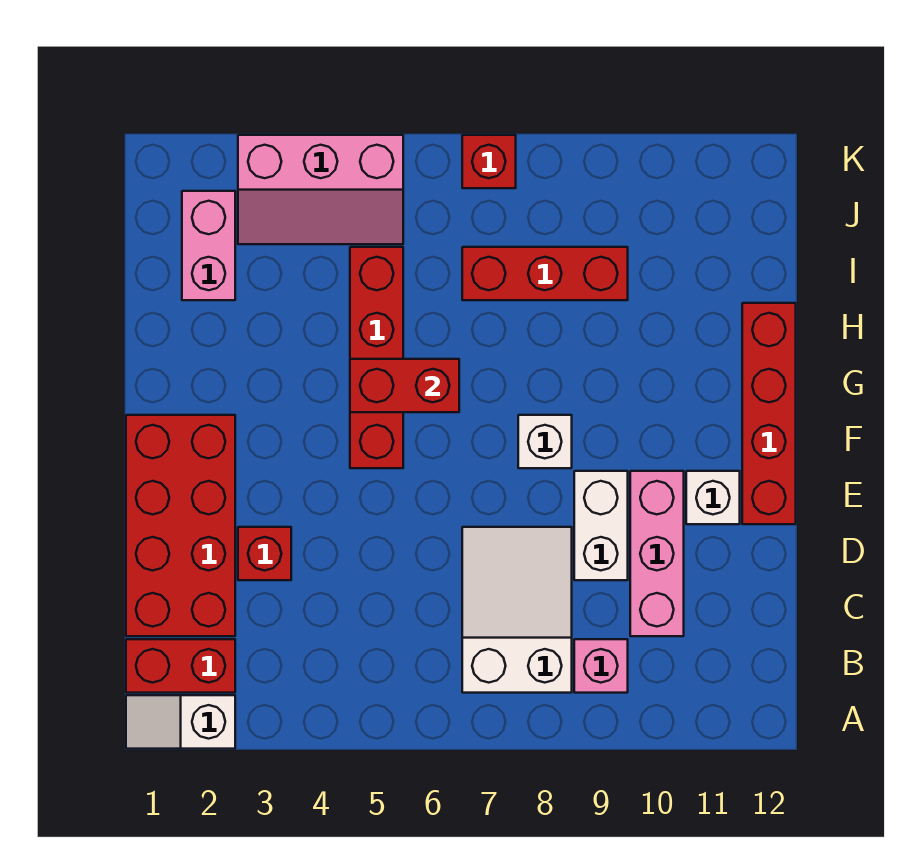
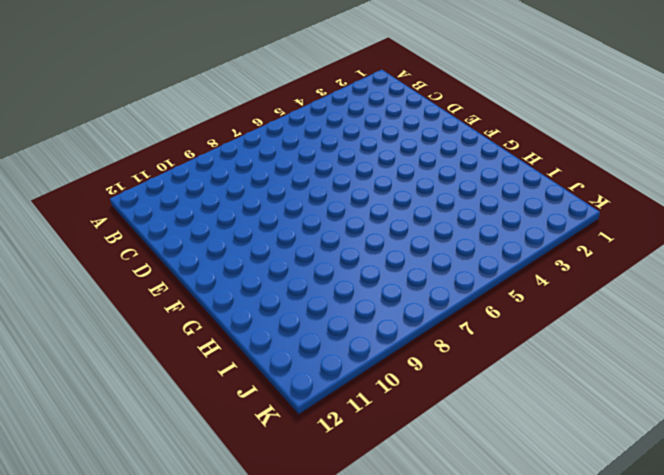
none -> white 1x2 slope [126,695,235,749]
none -> red 1x2 brick [126,639,235,693]
none -> white 2x3 slope [462,527,572,693]

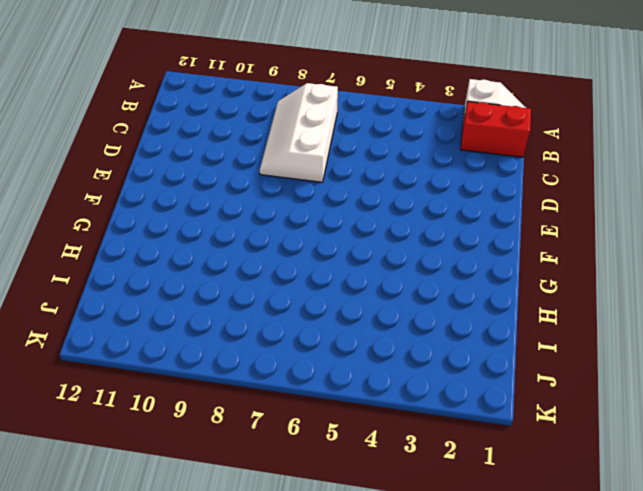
white 2x3 slope [260,83,338,182] -> white 2x3 slope turned to [462,527,572,693]
none -> pink 1x1 brick [574,639,628,693]
none -> red 2x4 brick [126,415,235,636]
none -> pink 1x3 brick [630,471,684,636]

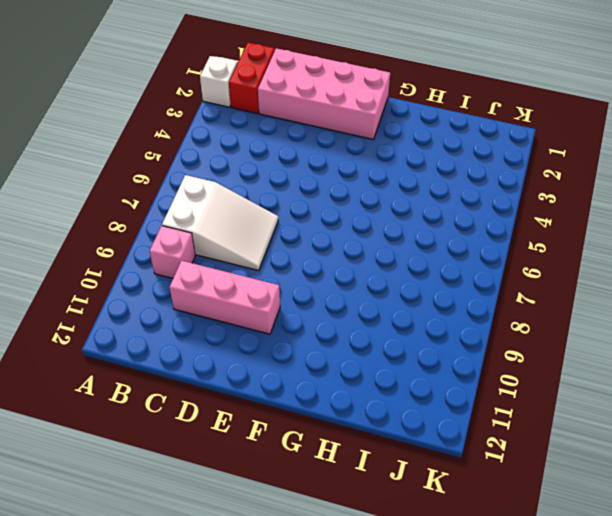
pink 2x4 brick [258,48,390,139] -> red 2x4 brick [126,415,235,636]
none -> red 1x1 brick [238,527,291,580]
none -> white 1x2 brick [574,471,628,580]
none -> white 1x1 brick [686,471,740,524]

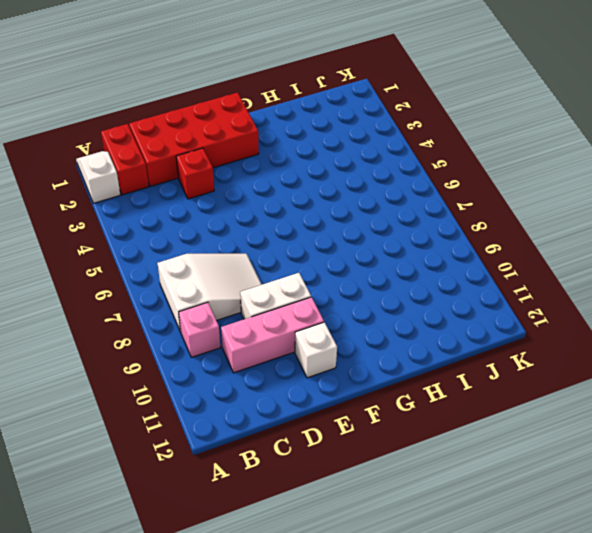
none -> red 1x4 brick [742,303,796,524]
none -> red 1x4 brick [350,247,403,468]
none -> white 1x1 brick [518,415,572,468]

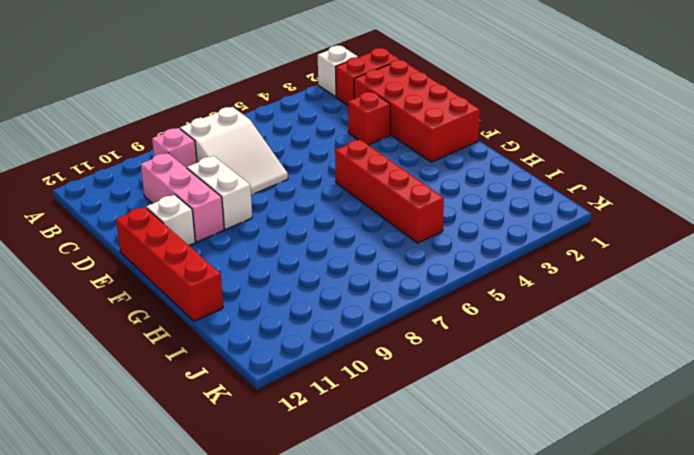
none -> white 1x1 brick [518,415,572,468]
none -> pink 1x2 brick [182,191,235,300]
none -> red 1x3 brick [462,247,628,300]

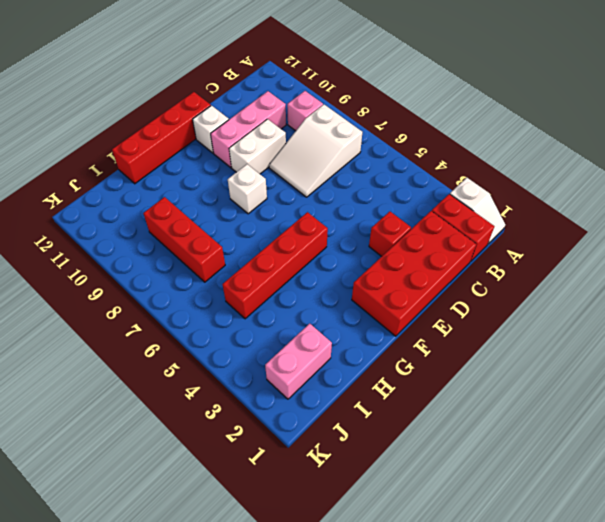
none -> pink 2x3 slope [238,135,403,244]
none -> red 1x1 brick [462,135,516,188]
none -> red 1x2 brick [350,359,459,412]

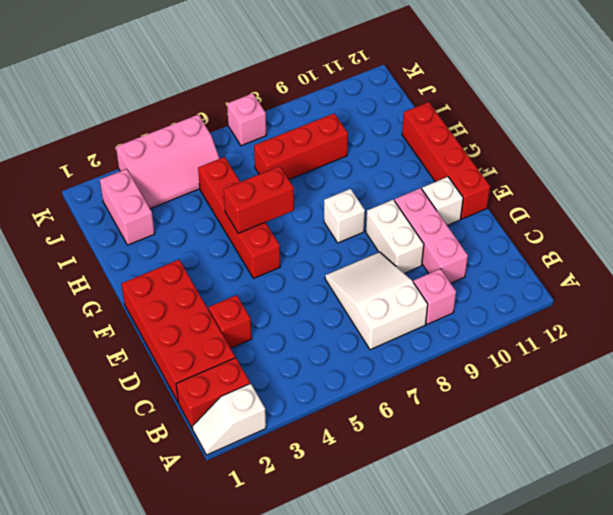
pink 1x1 brick [227,93,266,146] -> red 1x1 brick [462,135,516,188]

